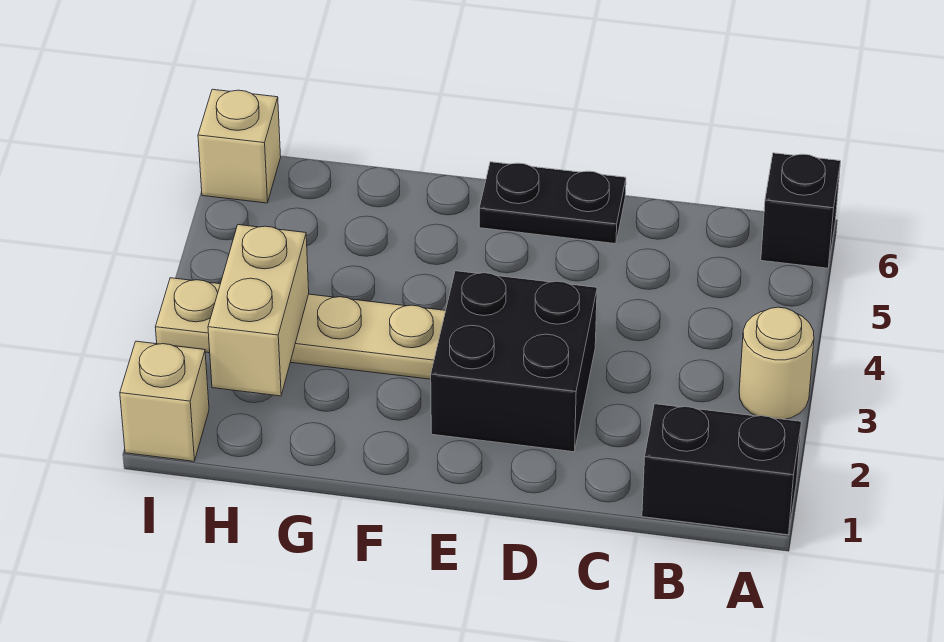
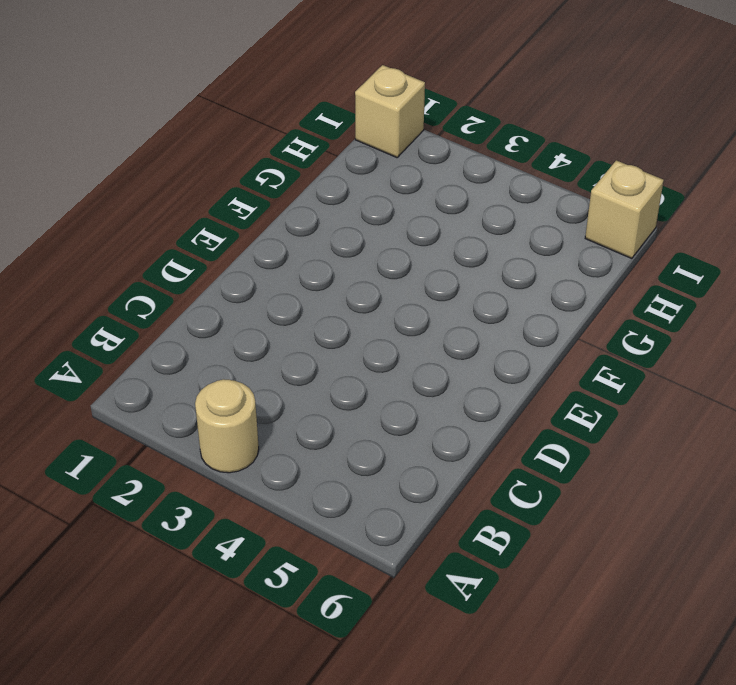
none -> black 1x2 brick [642,404,801,535]
none -> black 1x1 brick [761,153,841,268]

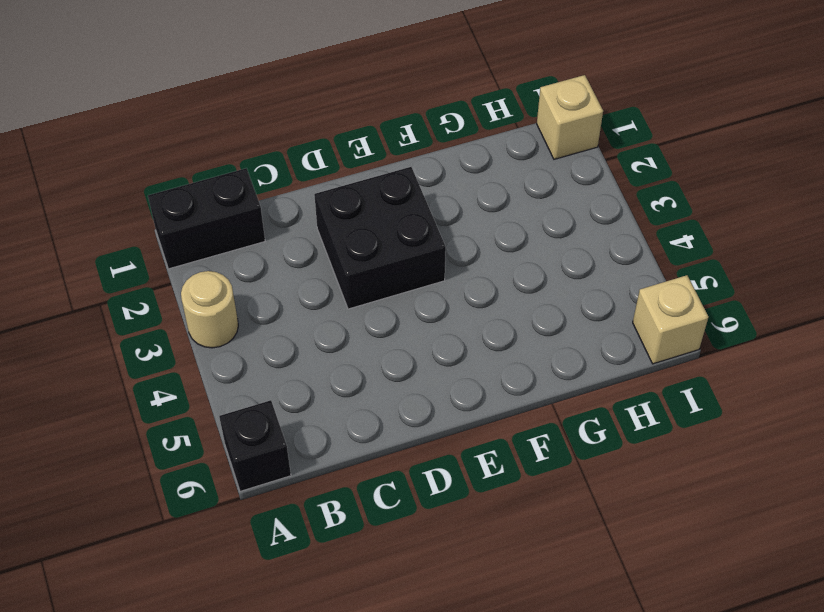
none -> black 1x2 plate [479,162,626,244]
none -> tan 1x4 plate [155,278,446,379]

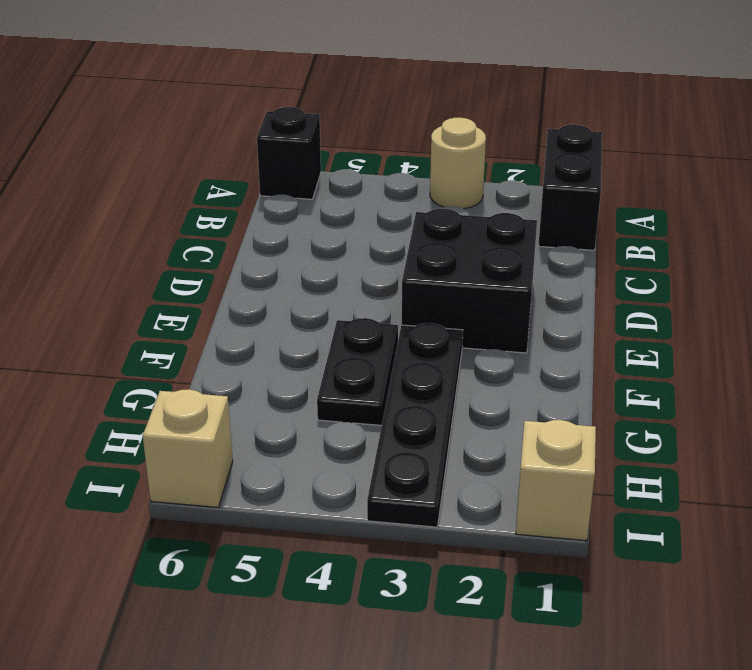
black 1x4 plate [367,323,463,527] -> tan 1x4 plate [155,278,446,379]
black 1x2 plate [317,318,398,425] -> black 1x2 plate moved to [479,162,626,244]
none -> tan 1x2 brick [208,225,309,396]

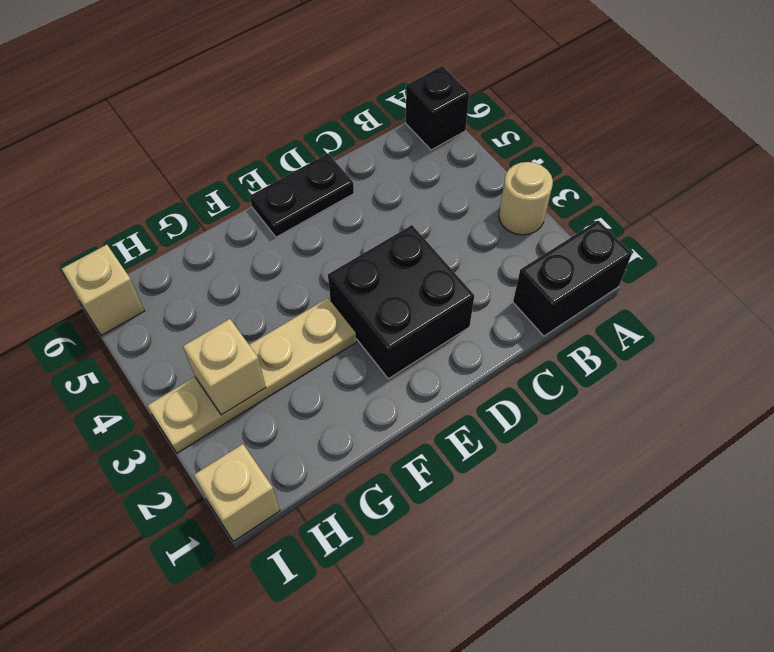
tan 1x1 brick [183,319,266,415] -> tan 1x2 brick [208,225,309,396]

